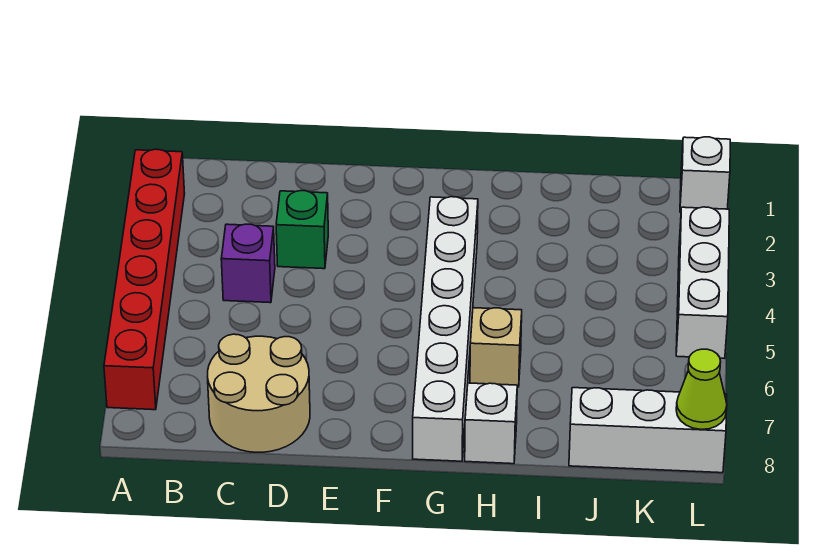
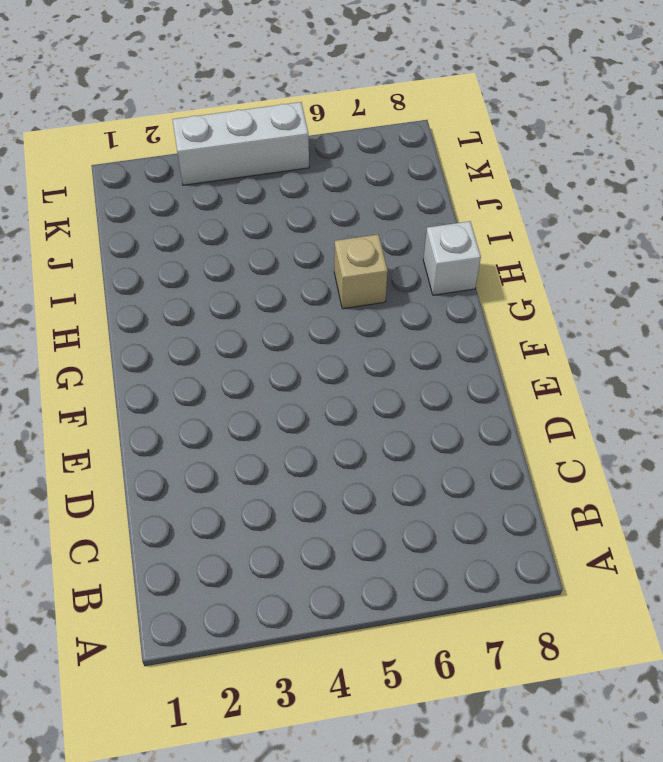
none -> red 1x6 brick [104,149,185,410]
none -> purple 1x1 brick [221,224,275,303]

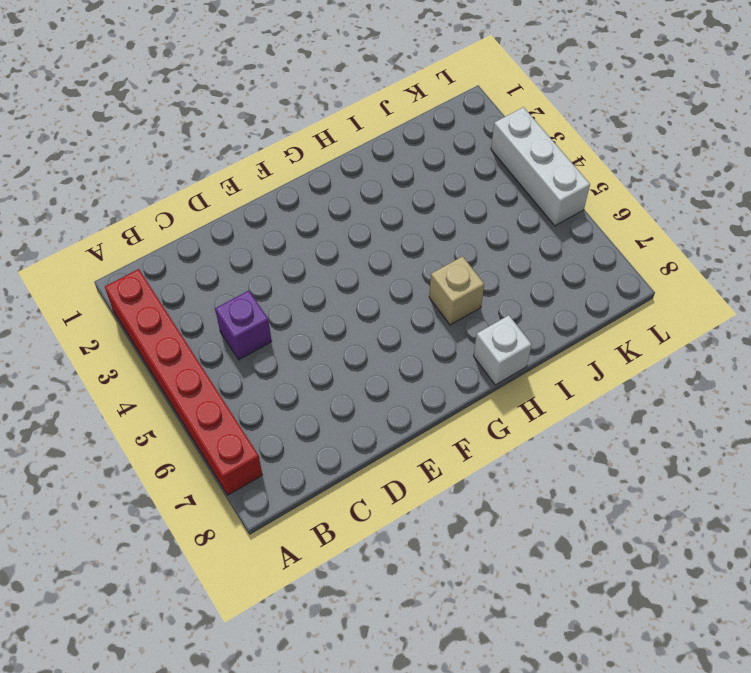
none -> tan 2x2 round brick [208,334,310,452]
none -> green 1x1 brick [276,191,328,269]

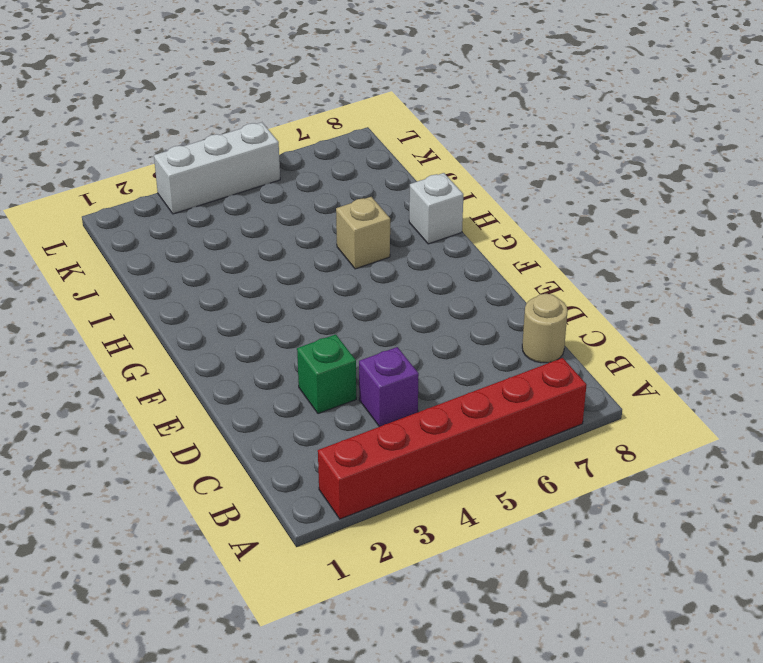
tan 1x1 round brick [522,294,568,363] -> tan 2x2 round brick [208,334,310,452]
none -> white 1x6 brick [413,197,478,461]
none -> white 1x3 brick [569,388,727,473]

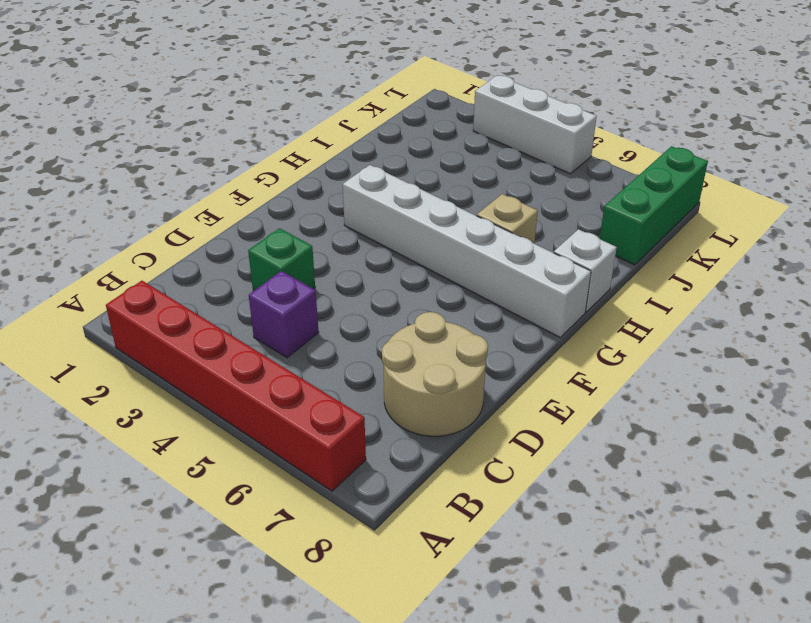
green 1x3 brick [600,146,708,265] -> white 1x3 brick [569,388,727,473]
none -> white 1x1 brick [680,137,730,212]
none -> lime 1x1 cone [676,349,727,429]

